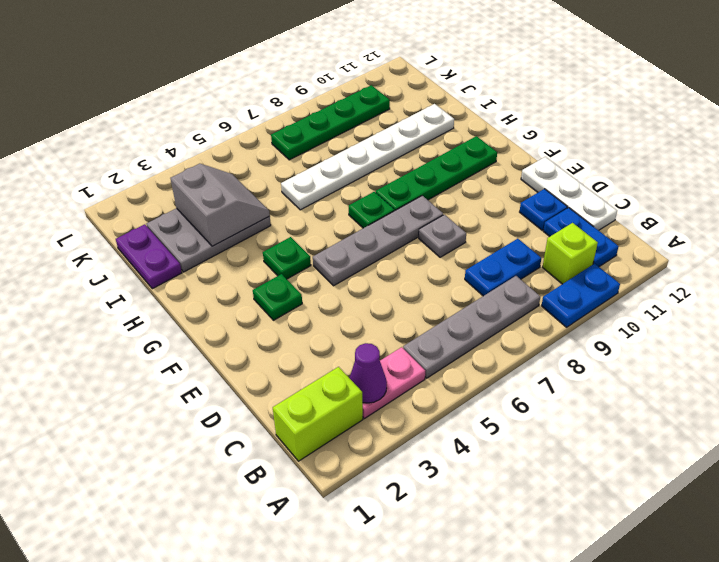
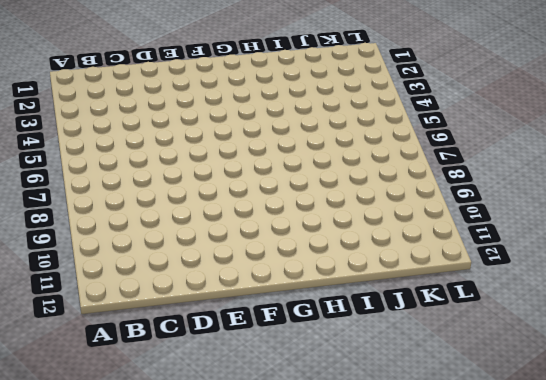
none -> blue 1x2 plate [542,264,620,327]
none -> lime 1x2 brick [273,367,363,461]
none -> pink 1x2 plate [363,347,425,419]

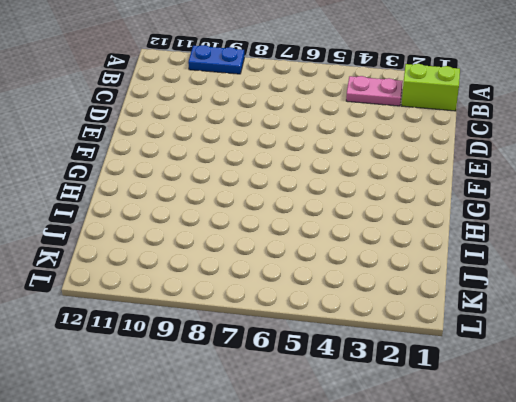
none -> grey 1x4 plate [403,276,540,378]
none -> lime 1x1 brick [542,223,598,284]
none -> blue 1x2 plate [543,208,619,267]

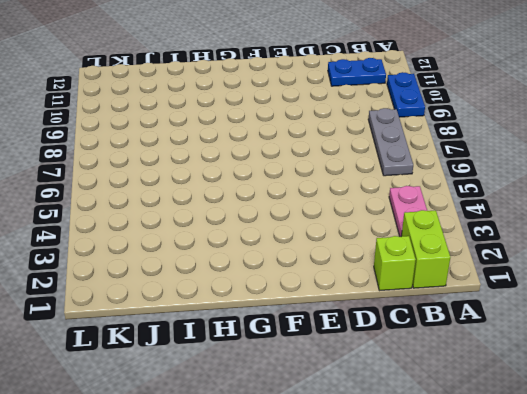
grey 1x3 plate [368,108,413,176] -> grey 1x4 plate [403,276,540,378]
lime 1x1 brick [374,236,416,291] -> lime 1x1 brick moved to [542,223,598,284]
none -> blue 1x2 plate [465,239,541,296]
none -> white 1x3 plate [521,157,617,230]
none -> blue 1x1 plate [520,189,567,230]

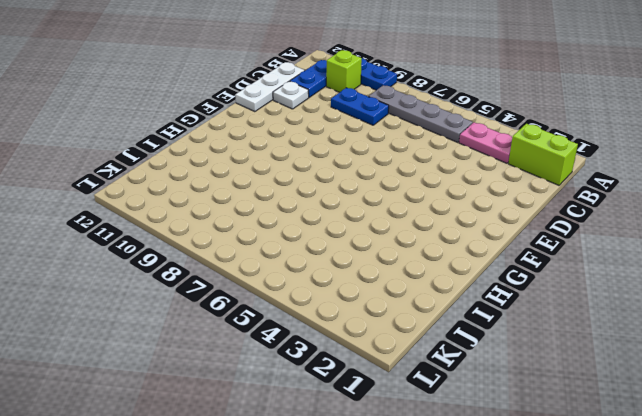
white 1x1 plate [273,81,309,109] -> blue 1x1 plate [520,189,567,230]
none -> grey 1x1 plate [419,215,466,257]
none -> green 1x1 plate [253,274,302,320]
none -> grey 1x4 plate [313,196,443,286]

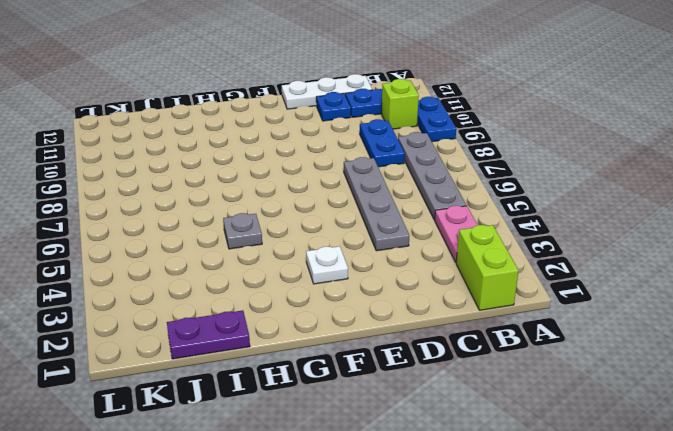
grey 1x4 plate [344,157,409,251] -> grey 1x4 plate moved to [313,196,443,286]
white 1x1 plate [306,246,348,284] -> green 1x1 plate [253,274,302,320]
grey 1x1 plate [223,213,262,249] -> grey 1x1 plate moved to [419,215,466,257]
none -> green 1x1 plate [263,237,311,279]
none -> green 1x1 plate [349,192,395,228]
none -> green 1x4 plate [376,136,497,210]

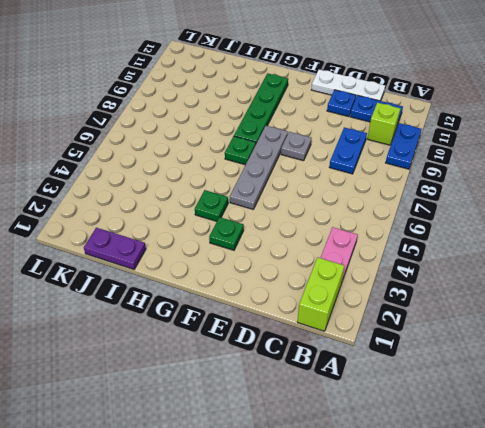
none -> grey 1x4 plate [403,276,540,378]
none -> grey 2x3 plate [147,208,271,272]
none -> white 1x6 plate [281,104,454,210]

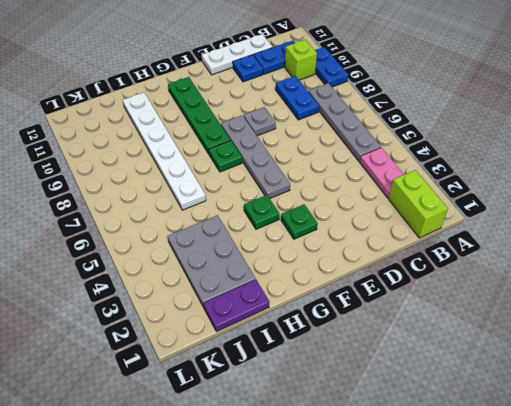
none -> green 1x4 plate [271,85,390,160]
none -> purple 1x1 cone [350,343,387,403]
none -> grey 2x2 slope [170,164,270,246]

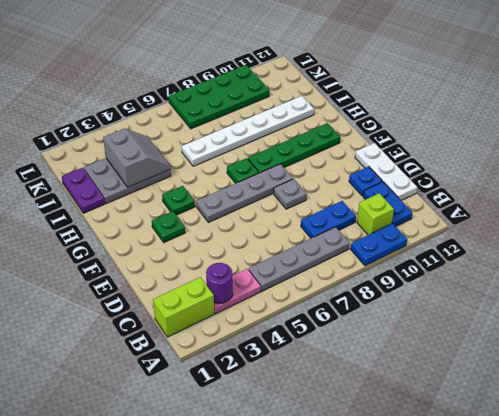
purple 1x1 round brick [206,263,233,303] -> purple 1x1 cone [350,343,387,403]
green 2x4 plate [168,65,270,129] -> green 1x4 plate [271,85,390,160]

